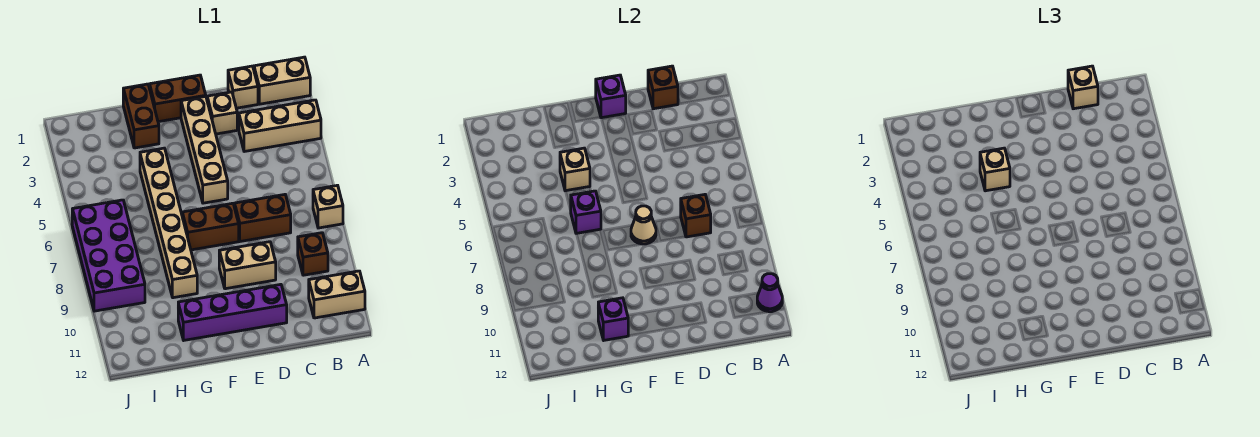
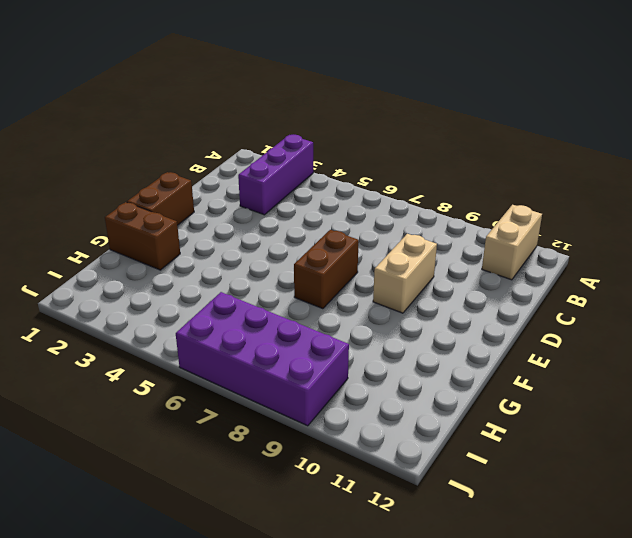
purple 1x3 brick [238,135,313,215] -> tan 1x3 brick [239,100,321,152]
none -> tan 1x2 brick [254,57,310,104]
none -> tan 1x1 brick [313,185,343,228]
none -> brown 1x1 brick [298,233,328,275]

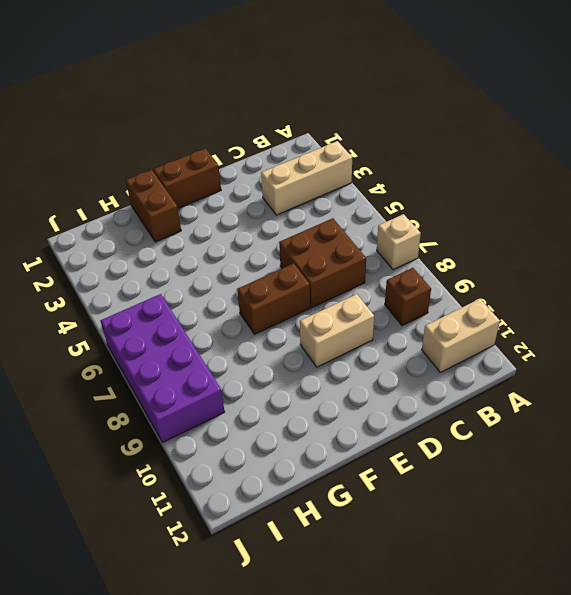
brown 2x2 brick [279,218,366,308] -> brown 1x2 brick [235,195,291,241]
none -> tan 1x2 brick [254,57,310,104]
none -> tan 1x1 brick [228,66,258,108]
none -> tan 1x1 brick [207,92,237,134]

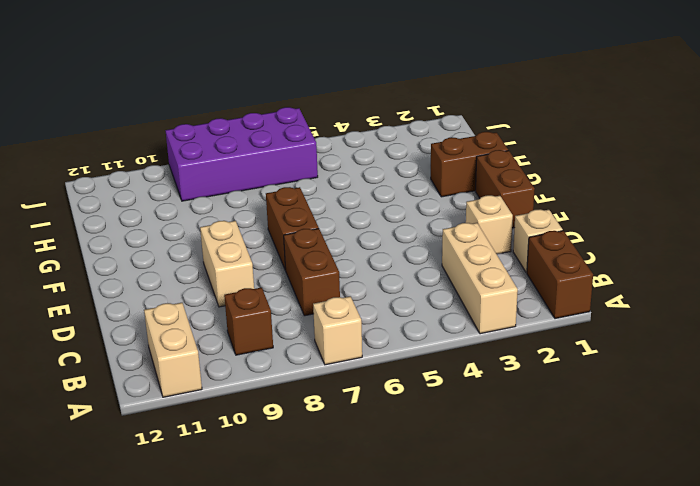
brown 1x2 brick [527,231,593,319] -> tan 1x2 brick [254,57,310,104]
none -> purple 1x4 brick [178,284,287,340]
none -> tan 1x4 brick [181,96,228,203]
none -> tan 1x6 brick [140,148,197,298]

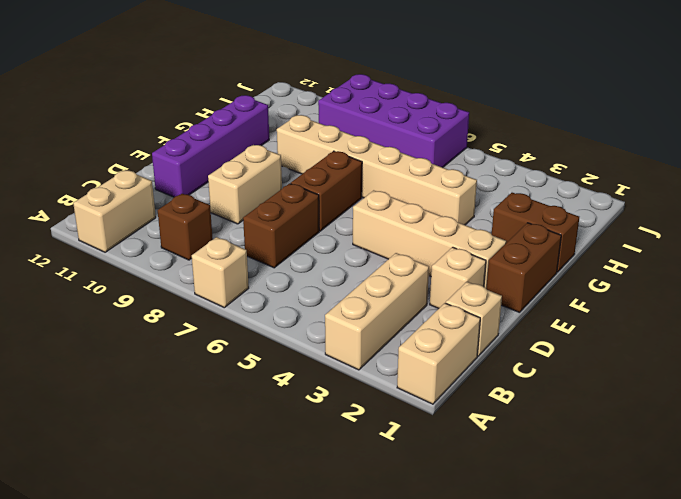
none -> purple 1x1 cone [757,274,782,312]
none -> brown 1x1 brick [648,66,678,109]
none -> brown 1x1 brick [681,195,711,237]

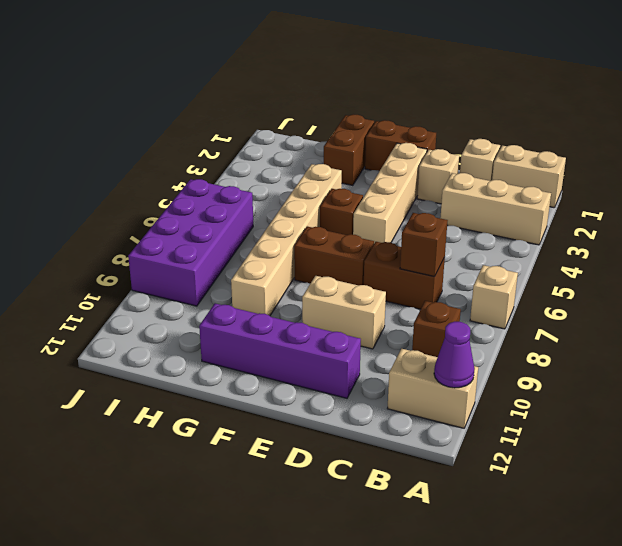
brown 1x1 brick [320,189,363,235] -> brown 1x1 brick moved to [648,66,678,109]
none -> purple 1x1 brick [596,75,626,118]
none -> tan 1x1 cone [631,206,656,244]
none -> tan 1x1 brick [560,148,590,191]

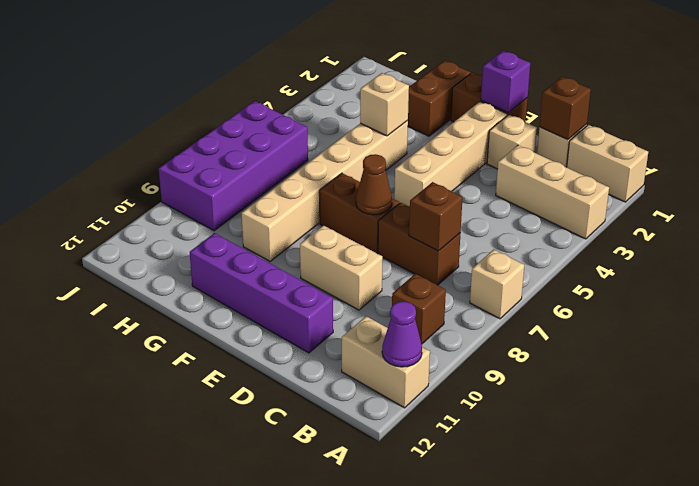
brown 1x1 cone [356,154,392,215] -> tan 1x1 cone [631,206,656,244]
none -> purple 1x1 brick [571,191,601,234]
none -> purple 1x1 brick [598,298,628,340]
none -> tan 1x1 brick [1068,66,1098,109]

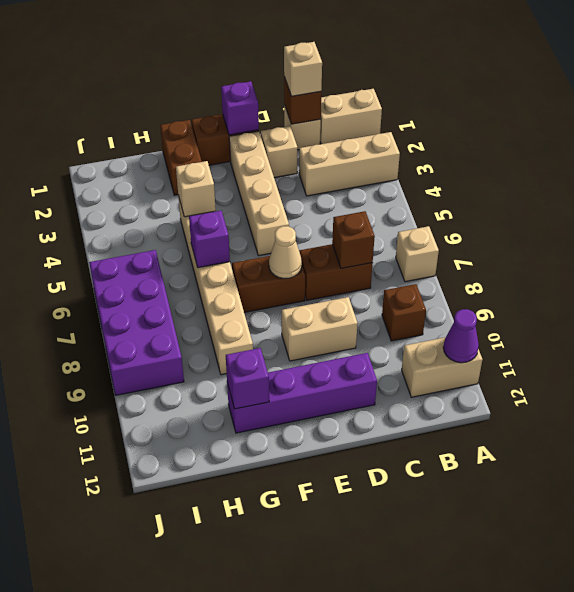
none -> tan 1x1 brick [980,148,1010,191]

